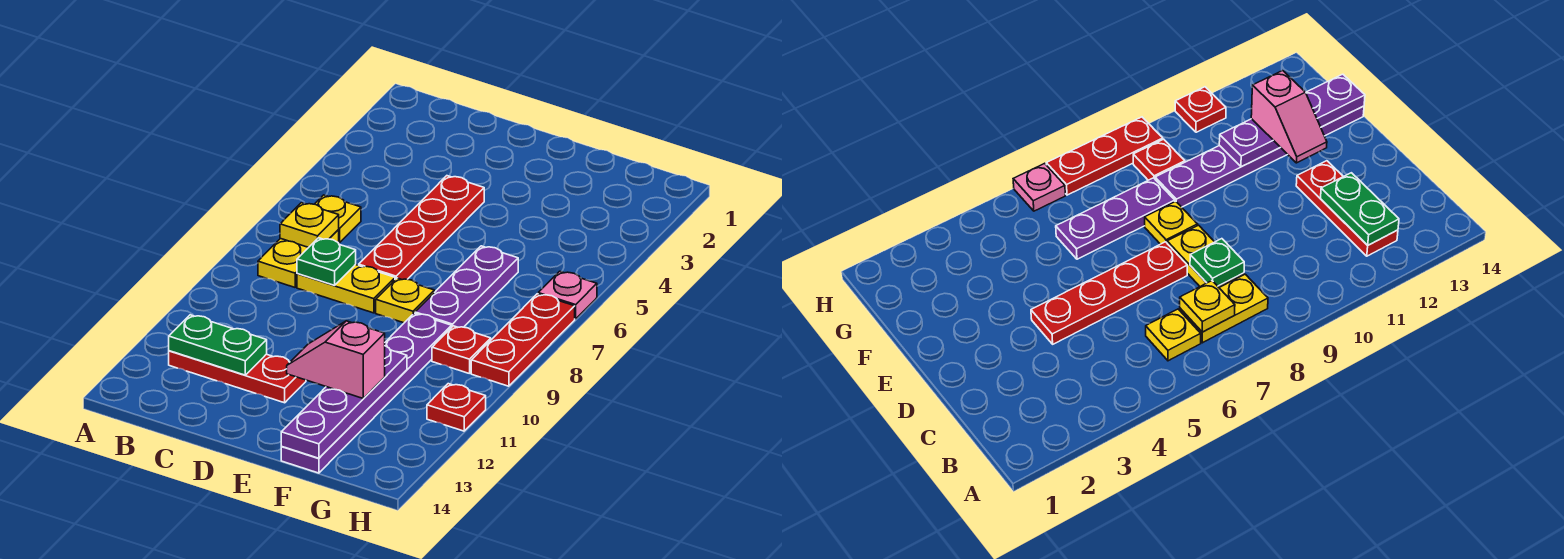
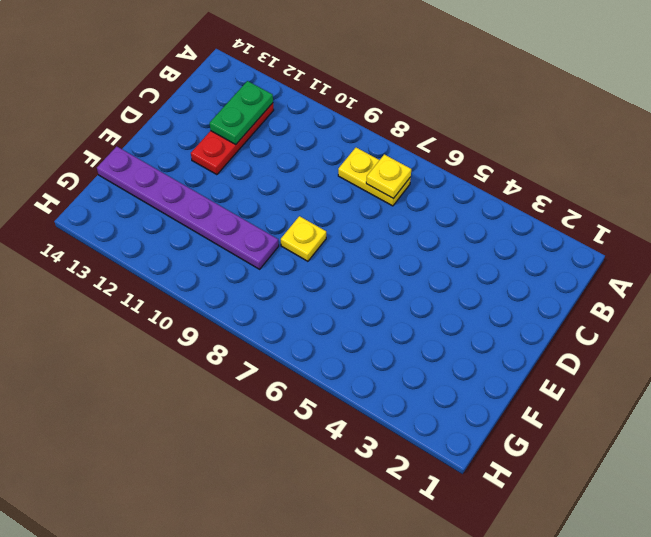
none -> yellow 1x1 plate [315,195,361,243]
none -> yellow 1x2 plate [297,265,395,313]
none -> red 1x4 plate [359,176,484,280]

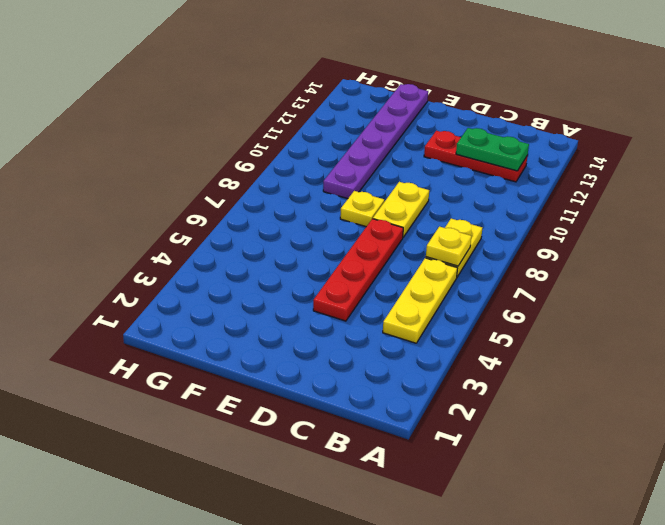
yellow 1x3 plate [383,258,458,343] -> yellow 1x1 plate [315,195,361,243]
yellow 1x2 plate [373,182,429,237] -> yellow 1x2 plate turned to [297,265,395,313]
none -> purple 1x3 plate [415,246,518,328]
none -> red 1x1 plate [432,326,491,374]
none -> pink 1x1 plate [538,271,597,319]

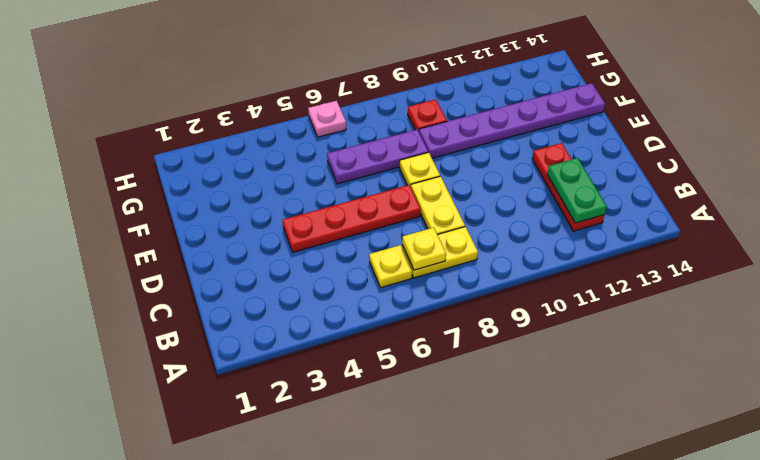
none -> red 1x3 plate [471,294,575,386]
none -> red 1x1 plate [427,384,486,431]
none -> green 1x1 plate [297,238,356,285]

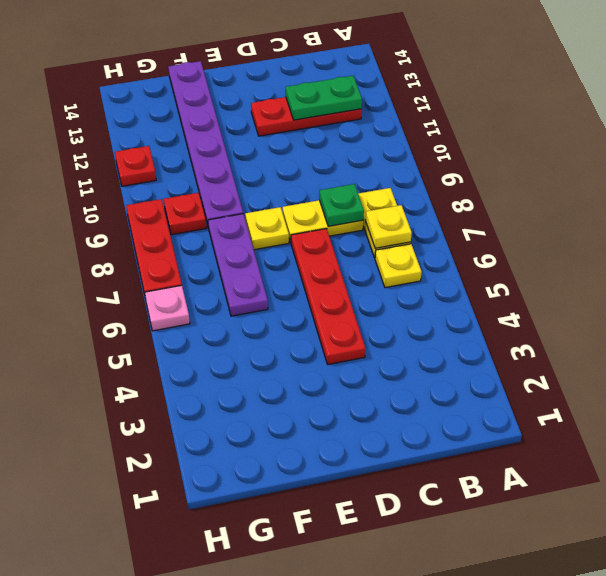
none -> purple 1x4 plate [281,346,407,458]
none -> pink 1x2 slope [287,321,385,399]

